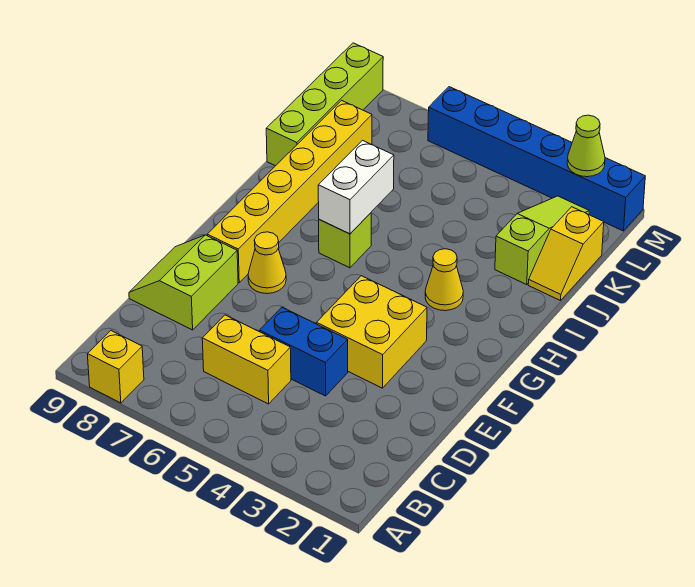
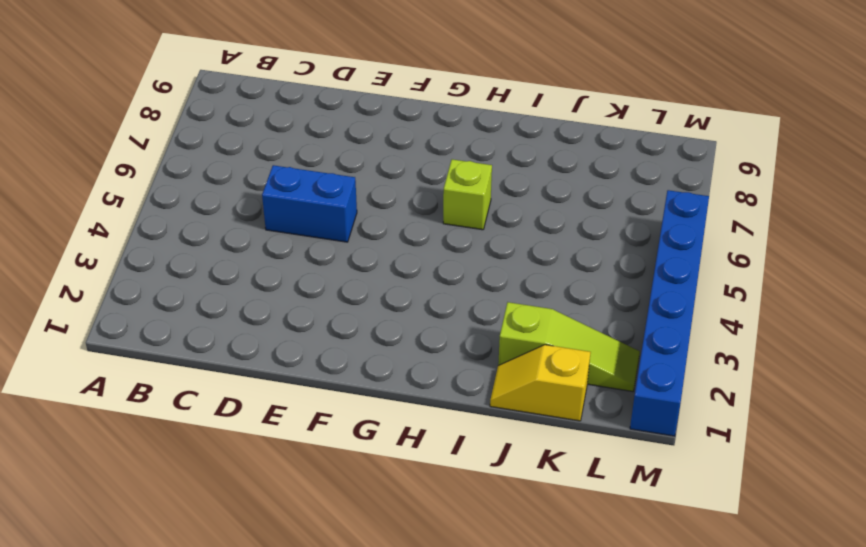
blue 1x2 brick [262,165,357,242] -> blue 1x2 brick turned to [260,307,348,396]
none -> yellow 1x1 brick [88,331,144,403]
none -> yellow 1x2 brick [202,315,291,404]
none -> lime 2x2 slope [129,235,238,330]

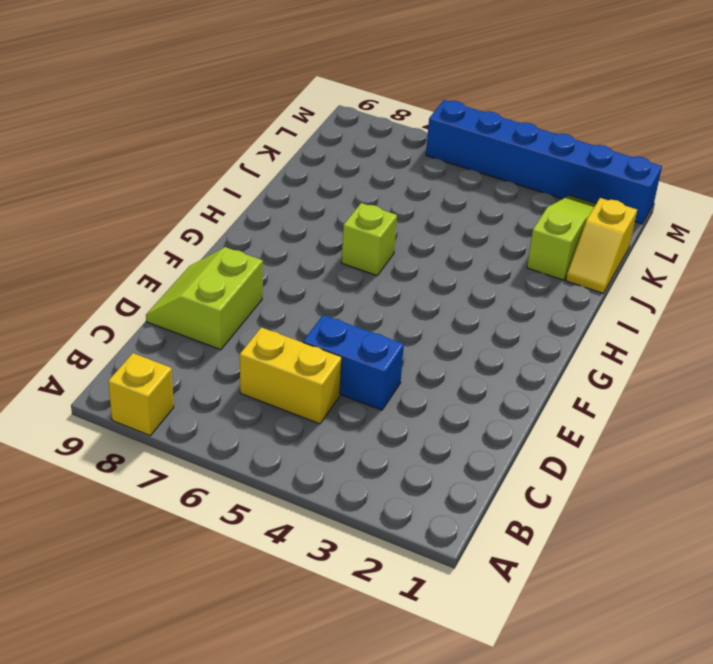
none -> yellow 2x2 brick [317,276,427,388]
none -> yellow 1x1 cone [248,232,286,294]
none -> yellow 1x6 brick [207,100,372,283]

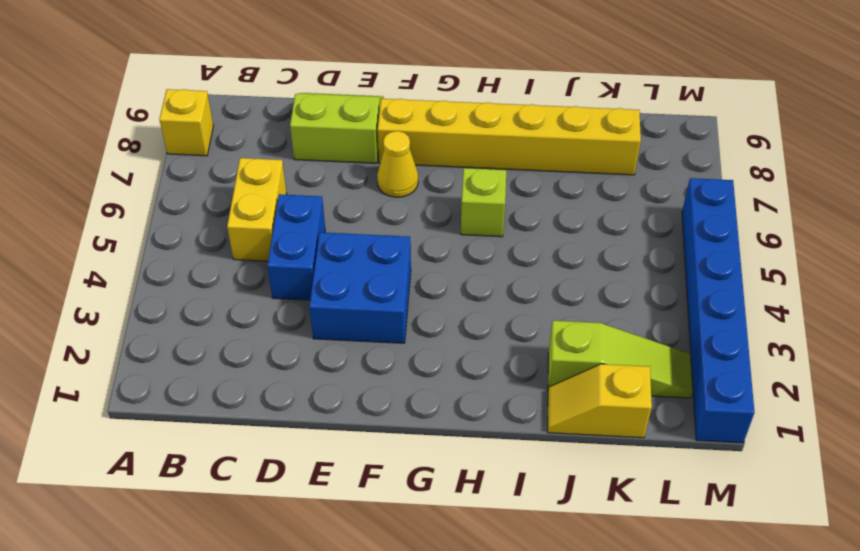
blue 2x2 brick [309,232,411,343] -> yellow 2x2 brick [317,276,427,388]
none -> yellow 1x1 cone [425,249,463,311]
none -> lime 1x4 brick [266,43,383,166]
none -> white 1x2 brick [318,140,394,234]

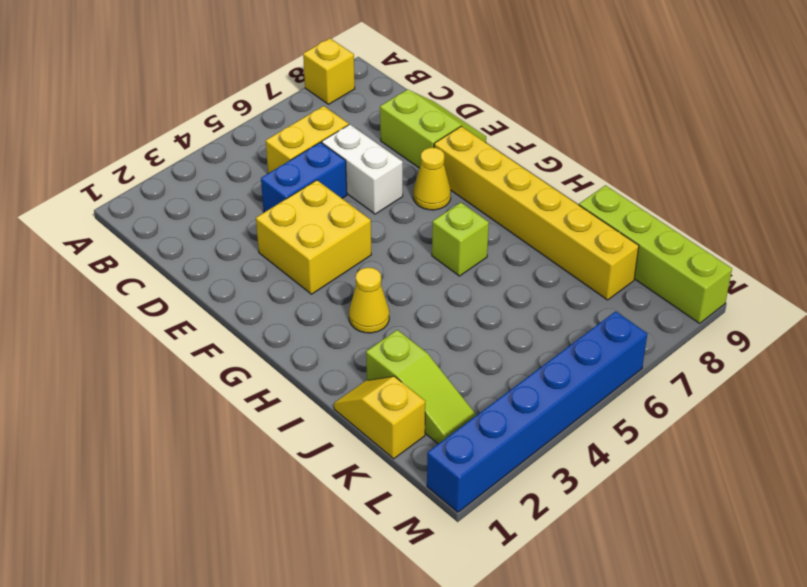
white 1x2 brick [322,124,403,214] -> white 1x2 brick moved to [318,140,394,234]
none -> lime 1x1 cone [567,115,605,177]

